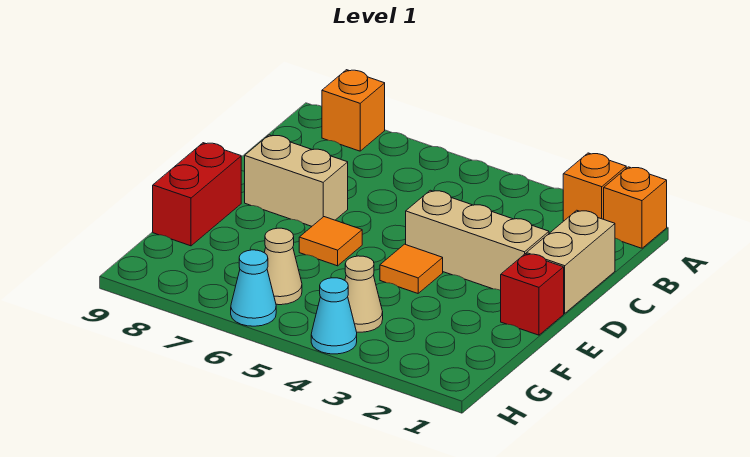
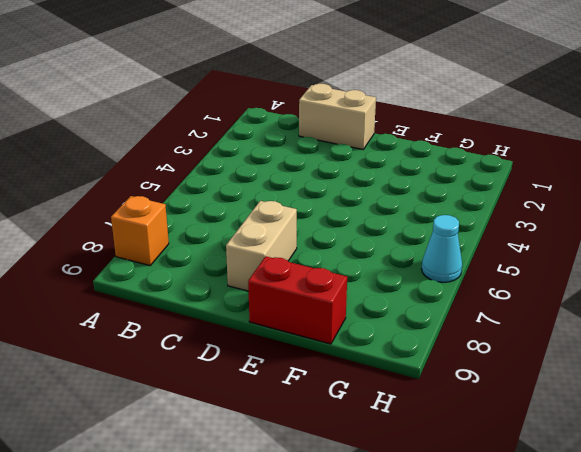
none -> orange 1x1 brick [604,167,667,248]
none -> orange 1x1 brick [563,153,626,221]
none -> tan 1x3 brick [406,190,549,290]

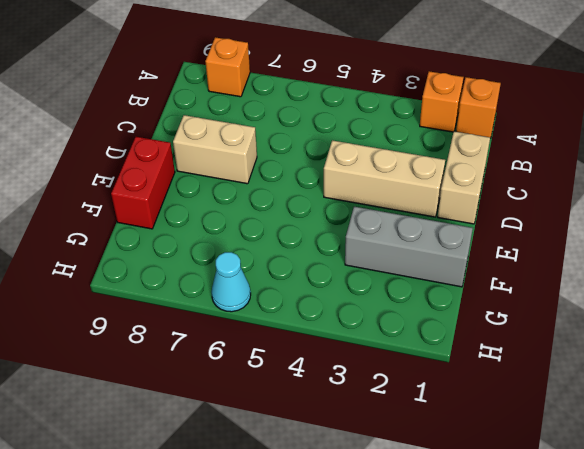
grey 1x3 brick [345,207,473,287] -> none
none -> red 1x1 brick [501,254,564,335]
none -> orange 1x1 tile [380,244,443,293]
none -> orange 1x1 tile [299,217,362,266]

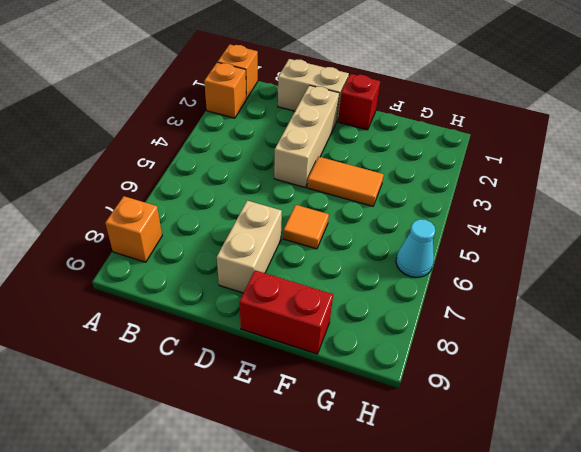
orange 1x2 tile [307,157,384,206] -> orange 1x1 tile [380,244,443,293]
none -> tan 1x1 cone [345,256,383,332]
none -> tan 1x1 cone [264,228,302,305]
none -> cyan 1x1 cone [311,278,357,354]

